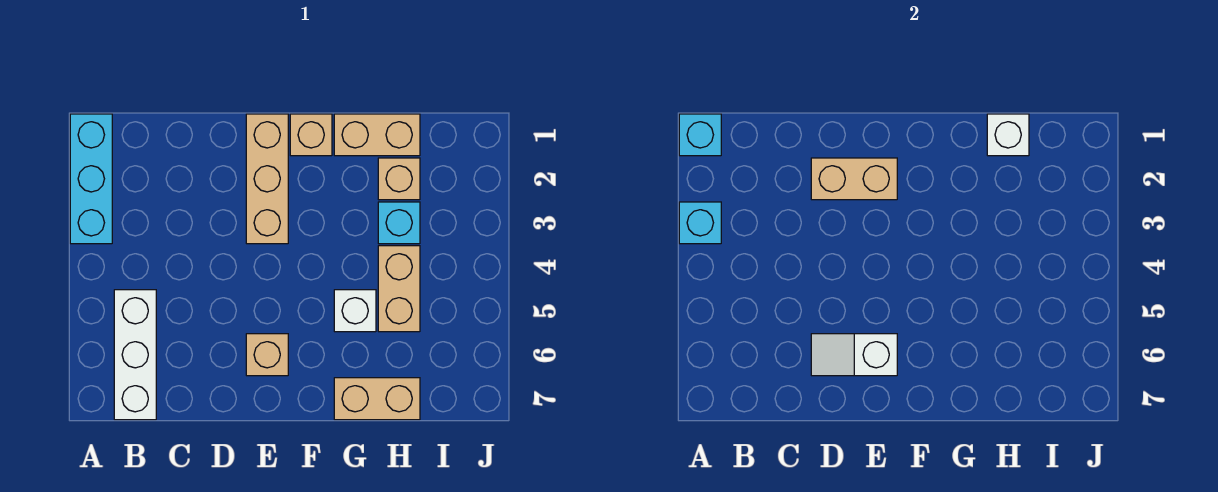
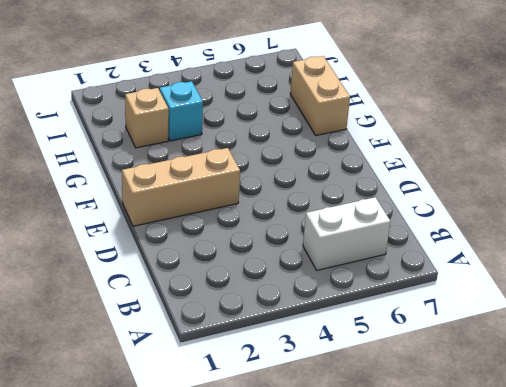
white 1x2 brick [303,197,390,270] -> white 1x3 brick [114,290,156,420]
none -> cyan 1x3 brick [70,114,112,244]
none -> tan 1x1 brick [246,334,288,376]
none -> tan 1x1 brick [290,114,332,156]

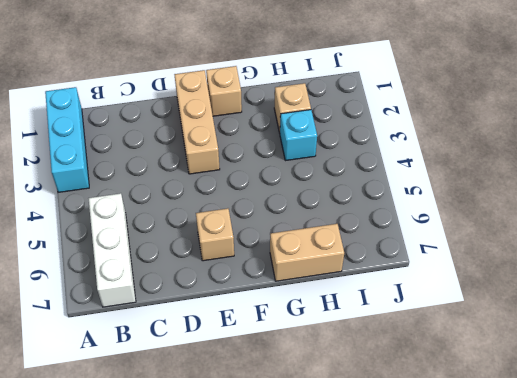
none -> tan 1x2 brick [334,114,420,156]
none -> white 1x1 brick [334,290,376,332]
none -> tan 1x2 brick [378,246,420,332]

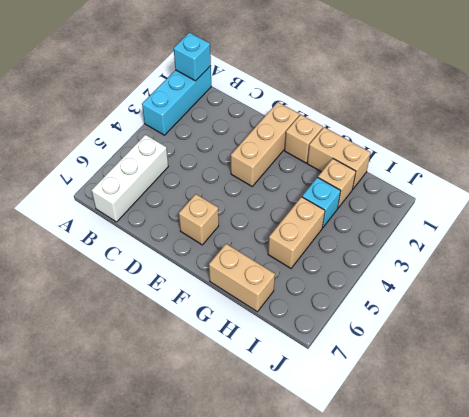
none -> white 1x1 brick [334,290,376,332]
none -> cyan 1x1 brick [679,202,721,244]
none -> tan 1x2 brick [811,158,897,200]

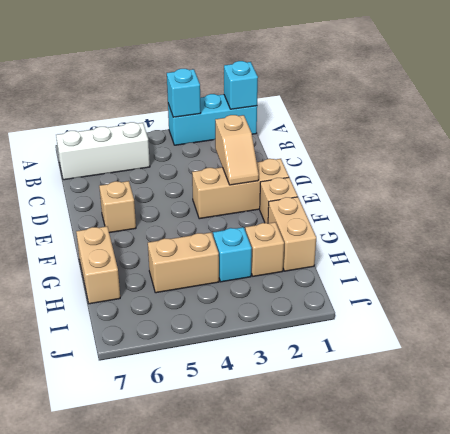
tan 1x2 slope [215,115,259,185] -> tan 1x2 brick [811,158,897,200]
none -> white 1x1 brick [334,290,376,332]
none -> white 1x2 slope [811,334,897,376]
none -> white 1x1 brick [987,114,1029,156]

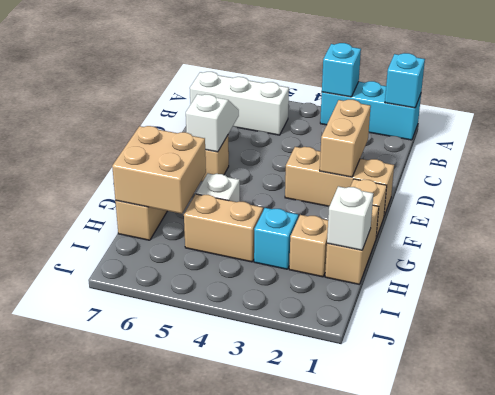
tan 2x2 brick [112,126,206,214] -> none

